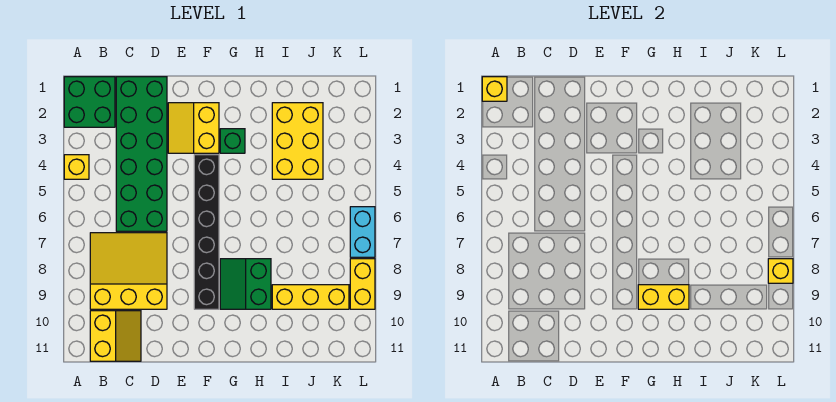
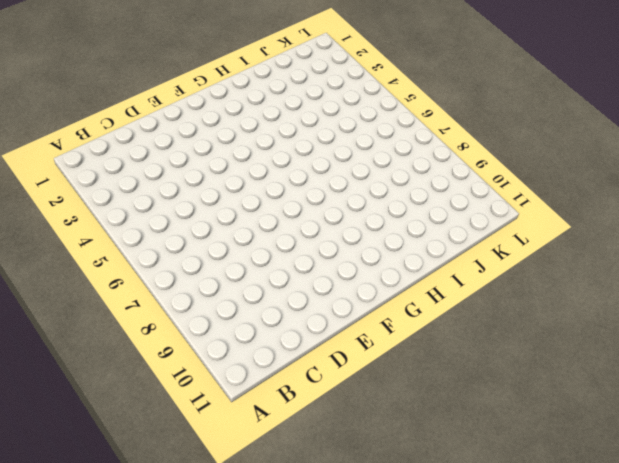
none -> green 2x2 brick [64,77,115,127]
none -> yellow 1x1 brick [64,155,89,179]
none -> yellow 3x3 slope [90,233,167,309]

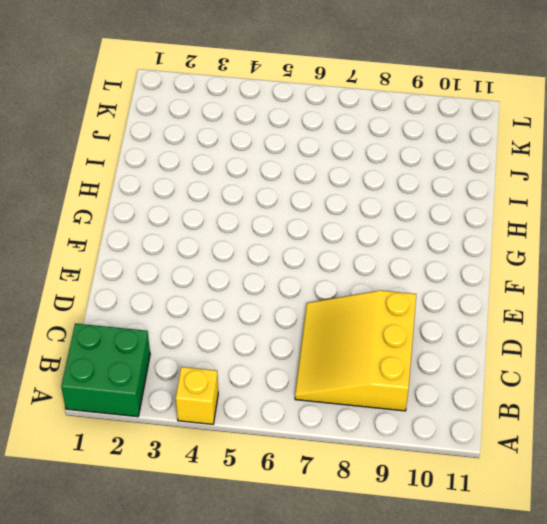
none -> yellow 2x2 slope [90,311,141,361]
none -> green 2x6 brick [116,77,167,231]
none -> yellow 2x2 slope [168,103,219,153]

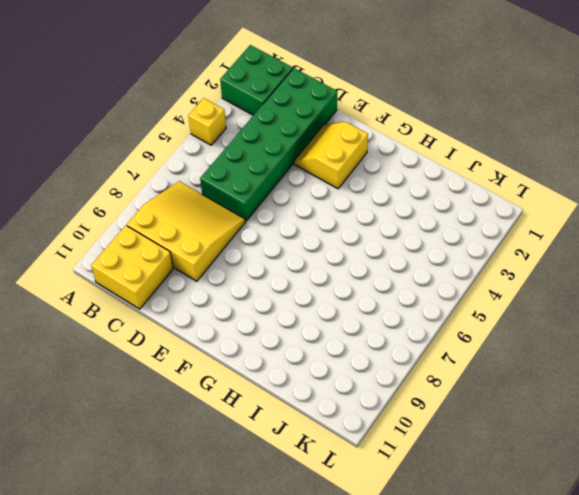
yellow 2x2 brick [91,226,173,309] -> yellow 2x2 slope [90,311,141,361]
none -> black 1x6 brick [194,155,219,309]
none -> green 1x1 brick [220,129,245,153]
none -> green 2x2 slope [220,259,271,309]

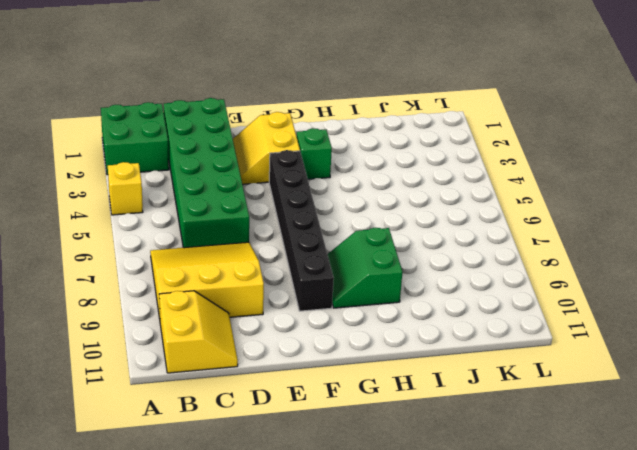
none -> yellow 2x3 brick [272,103,323,179]
none -> yellow 1x3 brick [272,285,349,309]
none -> cyan 1x2 brick [350,207,375,257]

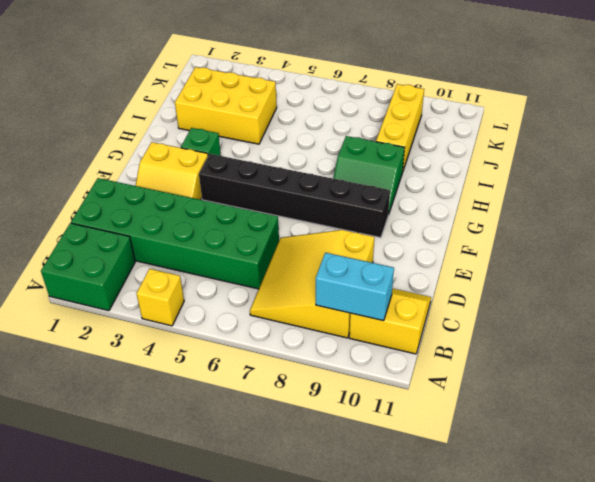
cyan 1x2 brick [316,253,394,321] -> cyan 1x2 brick moved to [350,207,375,257]
none -> yellow 1x2 brick [350,259,375,309]
none -> yellow 1x1 brick [482,77,507,101]
none -> yellow 1x2 brick [638,285,689,309]

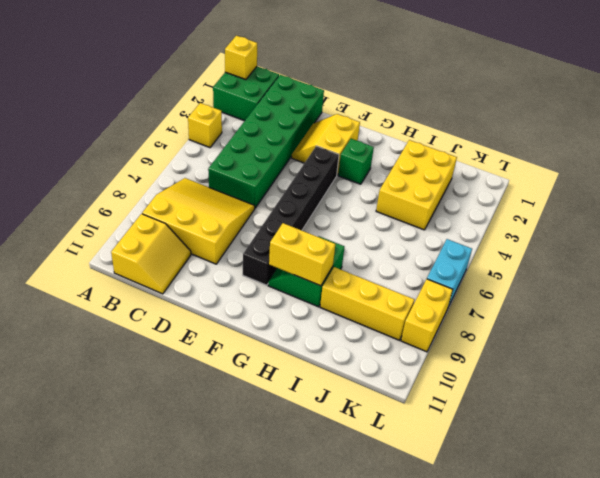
none -> yellow 1x1 brick [768,259,793,283]

